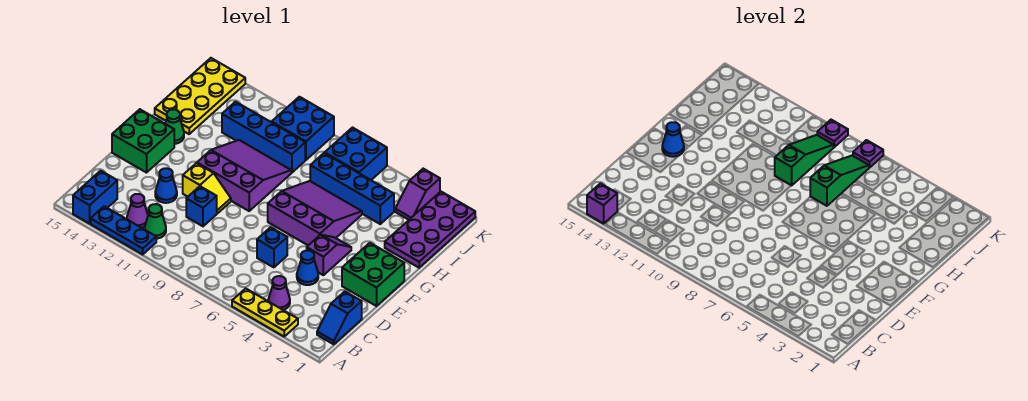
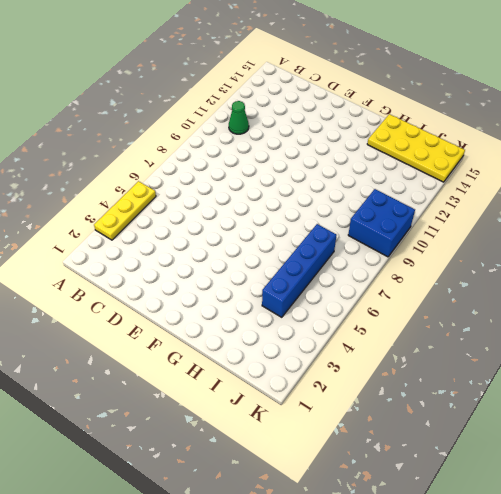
none -> blue 1x3 plate [91,206,156,254]
none -> blue 1x2 brick [73,171,117,224]
none -> blue 1x2 slope [317,292,362,344]
none -> purple 1x1 cone [268,276,290,310]

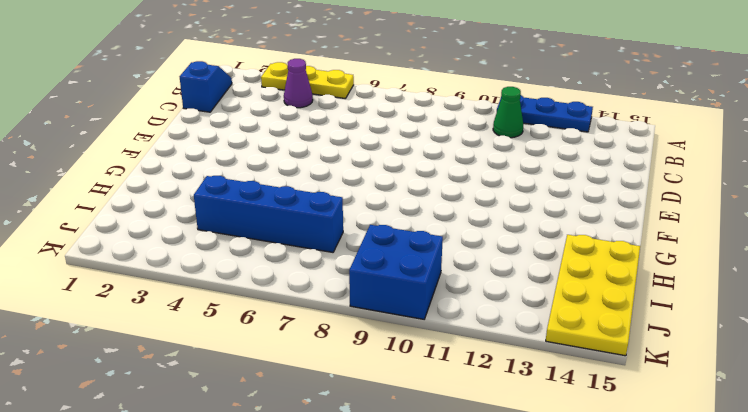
none -> blue 1x2 brick [73,171,117,224]
none -> purple 1x1 cone [127,194,148,228]
none -> blue 1x1 cone [297,250,318,285]
none -> blue 1x1 brick [257,227,287,267]

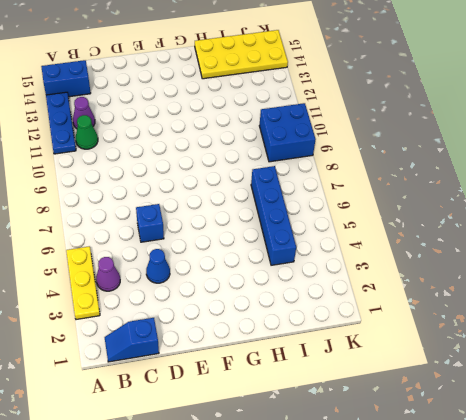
none -> blue 1x1 brick [186,186,217,226]
none -> blue 1x1 cone [155,168,177,203]
none -> green 2x2 brick [342,243,404,306]
none -> purple 1x2 slope [307,235,351,275]

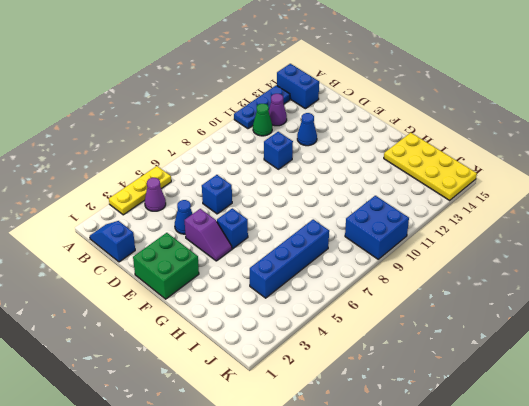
blue 1x1 brick [217,208,248,249] -> purple 3x3 slope [268,181,362,245]
none -> yellow 1x2 slope [183,163,231,213]
none -> green 2x2 brick [112,109,174,173]
none -> purple 3x3 slope [197,140,291,211]
none -> green 1x1 cone [165,109,184,144]

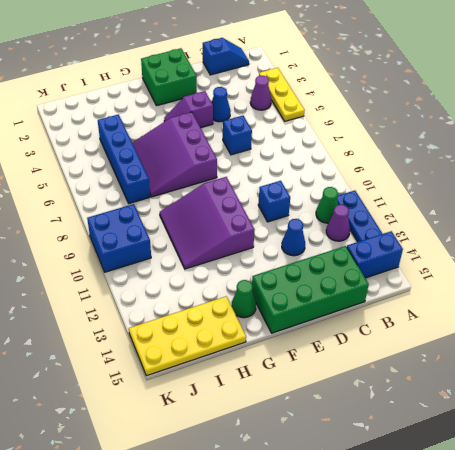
green 2x4 brick [252,246,369,333] -> green 2x2 brick [112,109,174,173]
none -> yellow 1x2 slope [183,163,231,213]
none -> purple 2x4 plate [385,192,475,268]
none -> blue 1x4 brick [222,102,305,173]
none -> purple 1x2 slope [395,169,440,220]

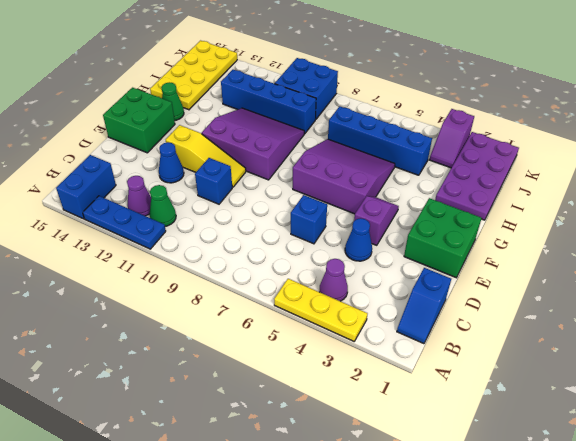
yellow 1x3 slope [166,125,246,187] -> yellow 1x2 slope [183,163,231,213]
none -> blue 2x2 brick [325,128,387,180]
none -> purple 1x1 brick [587,184,617,224]
none -> blue 1x1 cone [662,122,684,157]
none -> green 1x3 slope [810,156,869,206]

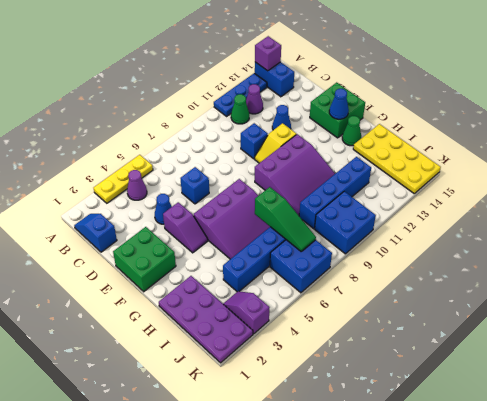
none -> green 1x3 slope [775,135,834,186]
none -> purple 1x1 plate [853,140,883,167]
none -> purple 1x1 plate [817,120,848,147]

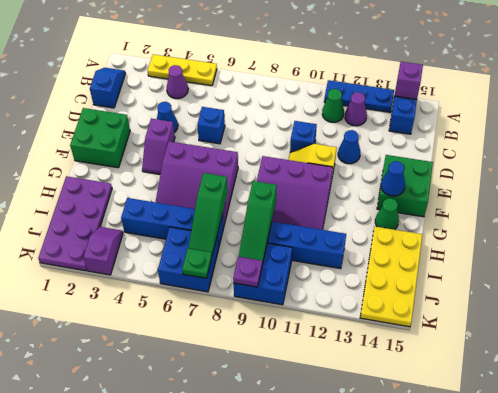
green 1x1 plate [182,248,212,278] -> purple 1x1 plate [853,140,883,167]

